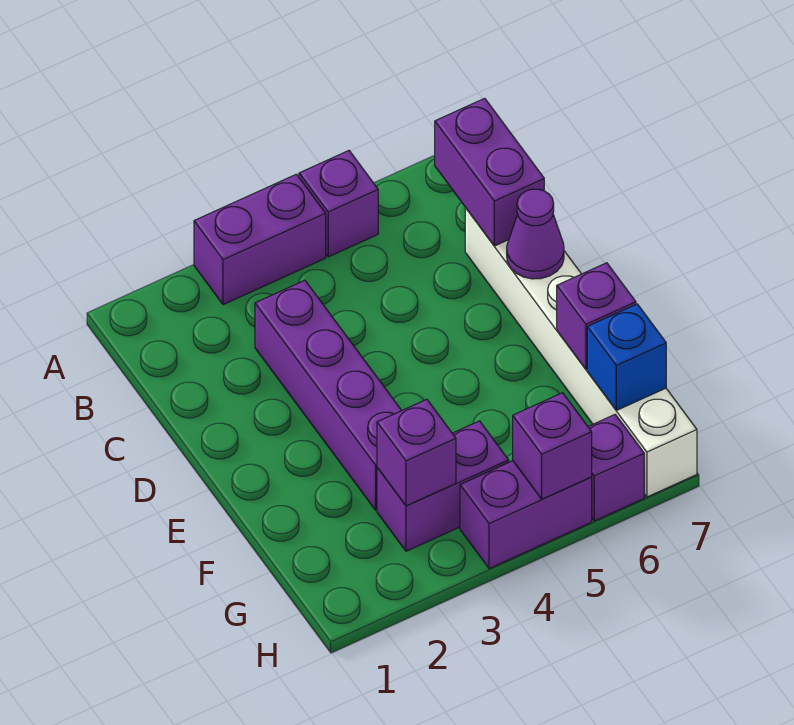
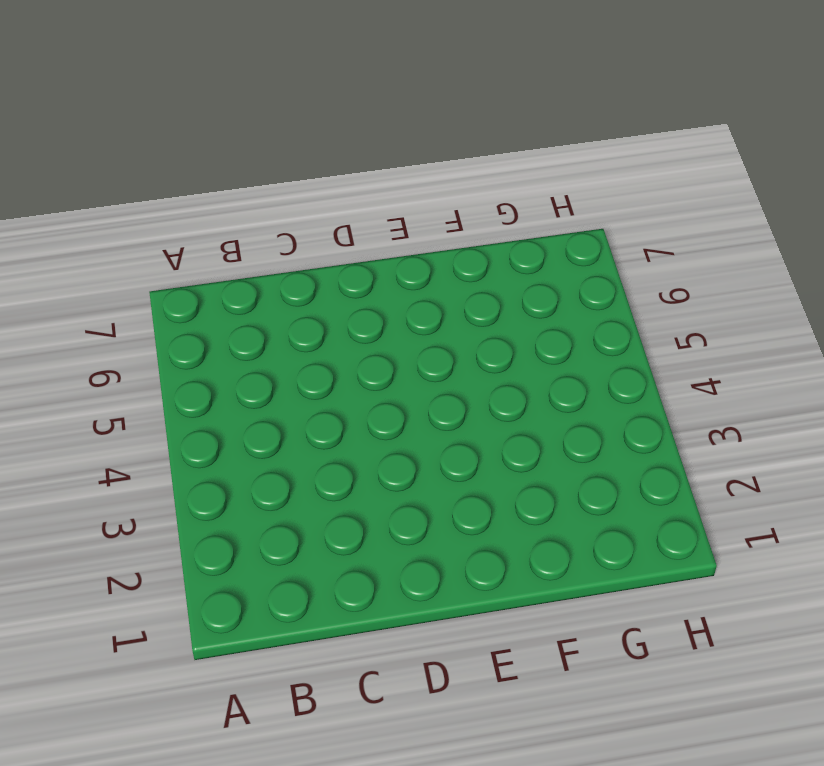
none -> purple 1x2 brick [194,174,326,305]
none -> purple 1x1 brick [299,151,378,257]
none -> purple 1x4 brick [255,280,402,510]

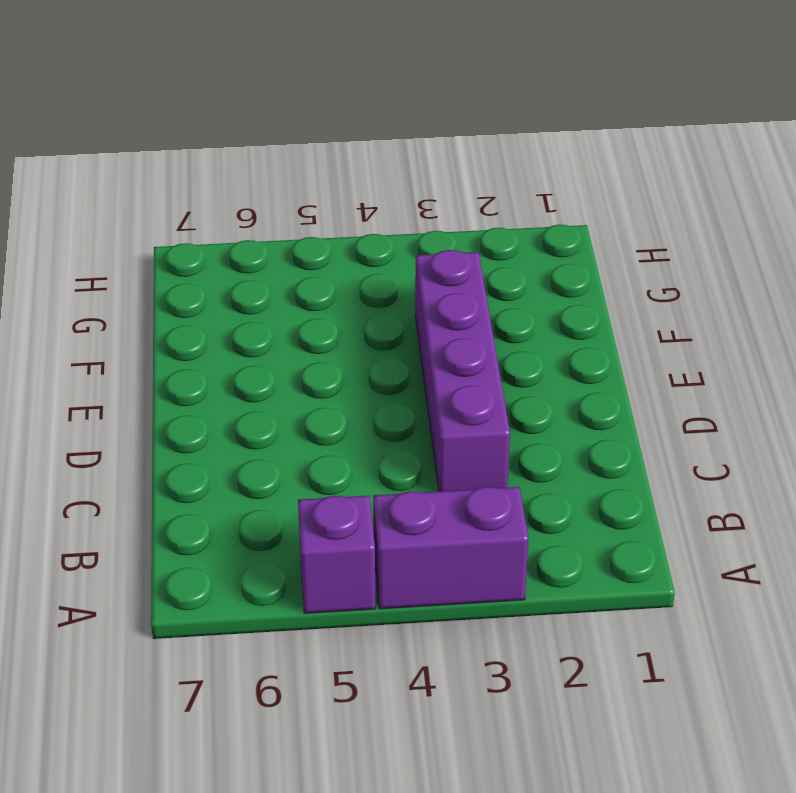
none -> white 1x6 brick [465,208,697,497]
none -> purple 1x2 brick [377,421,509,551]
none -> purple 1x2 brick [460,461,592,569]

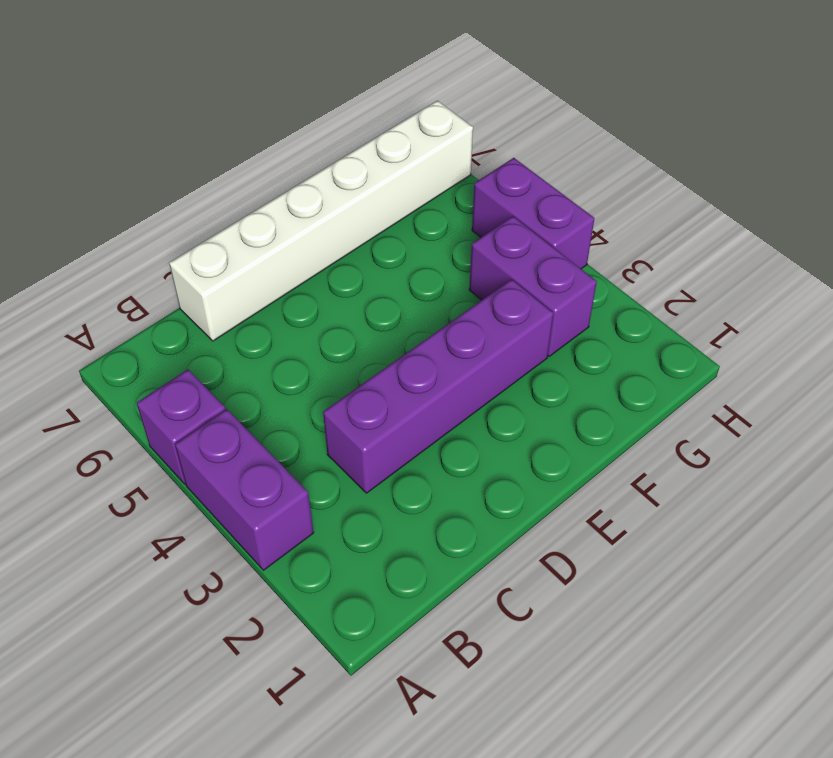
none -> purple 1x1 brick [588,415,644,521]
none -> purple 1x2 brick [435,98,544,246]
none -> purple 1x1 cone [507,189,564,279]

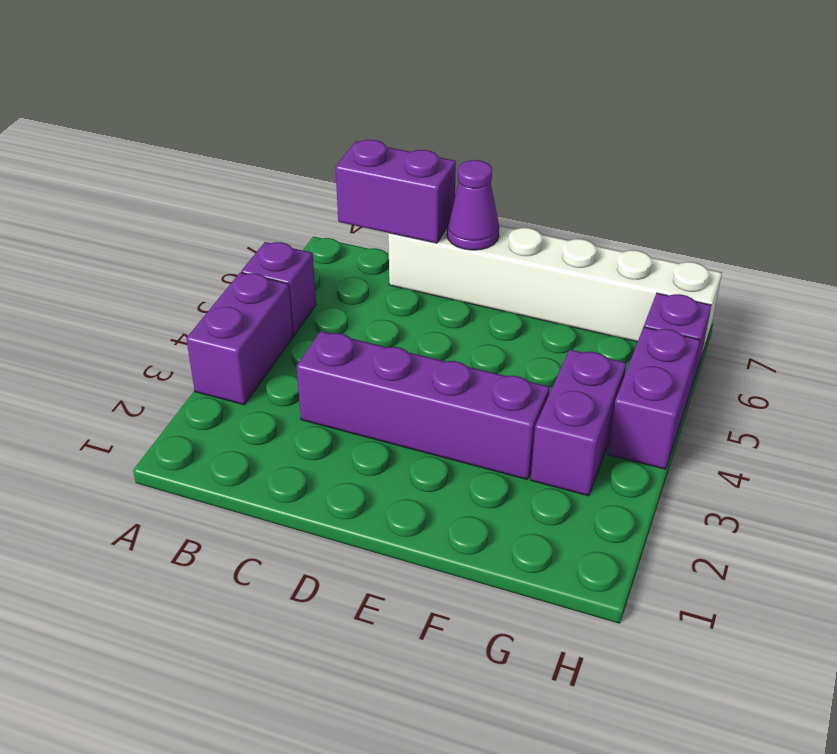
none -> purple 1x1 brick [557,263,636,369]
none -> purple 1x1 brick [377,399,456,506]
none -> blue 1x1 brick [587,304,666,410]

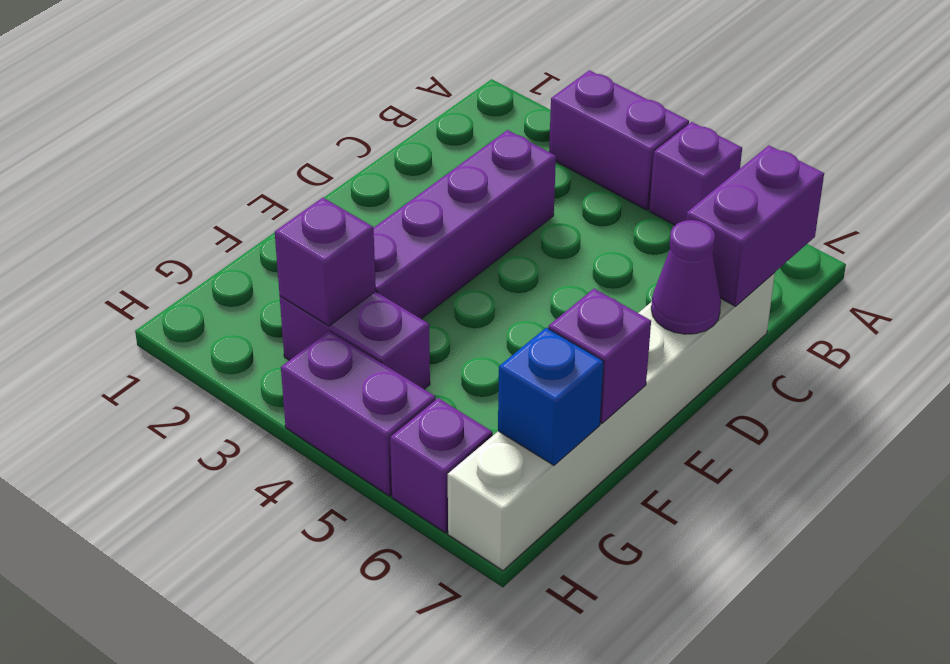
none -> purple 1x1 brick [513,393,592,499]

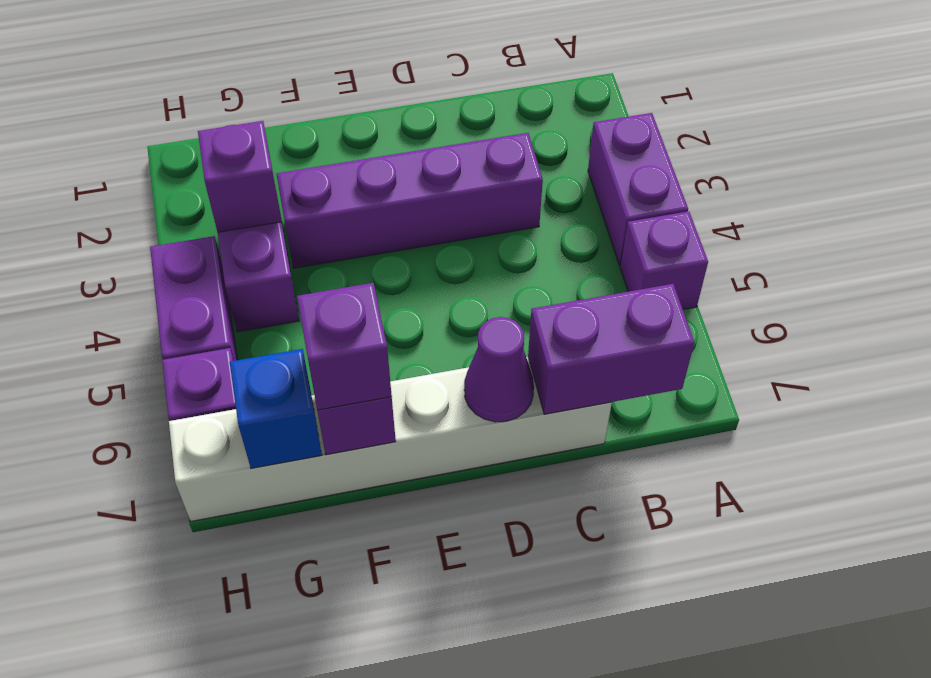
purple 1x1 brick [297,283,392,410] -> purple 1x1 brick moved to [513,393,592,499]

